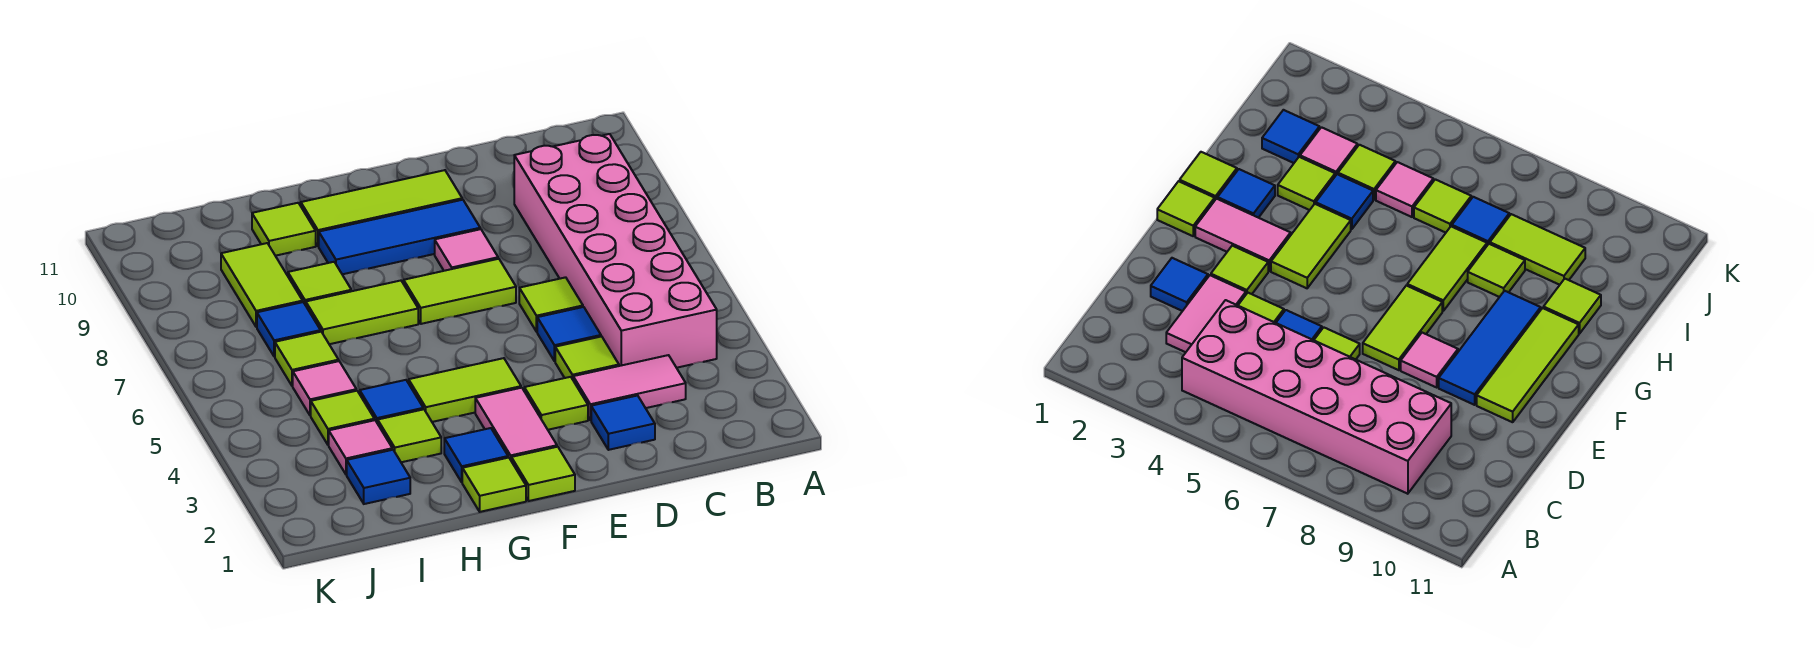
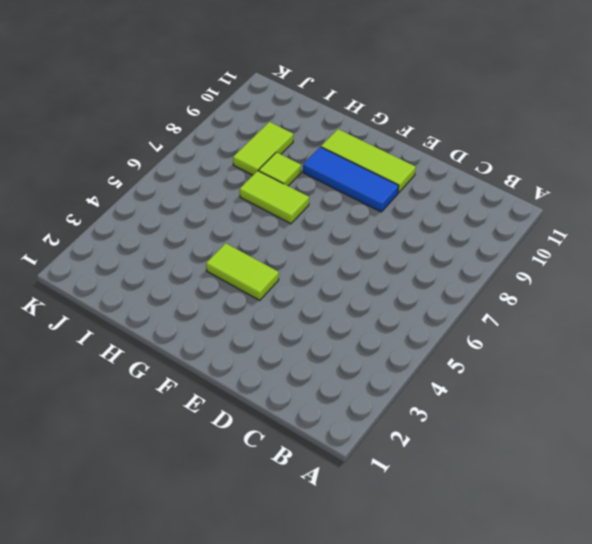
none -> pink 2x6 brick [514,134,717,368]
none -> pink 1x2 tile [573,355,686,420]
none -> blue 1x1 tile [591,396,655,450]

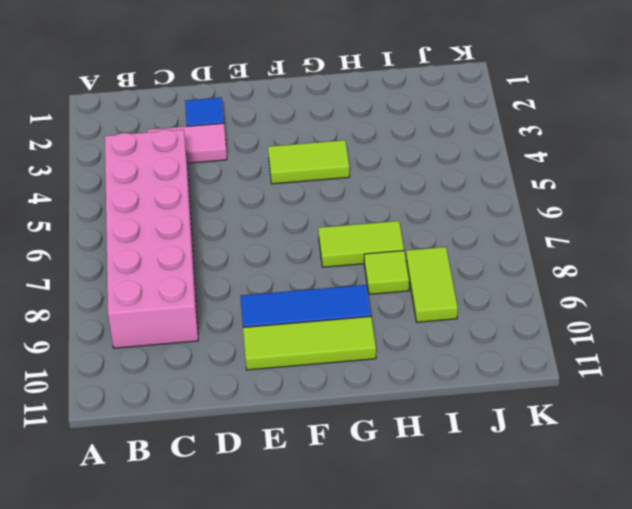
none -> lime 1x1 tile [555,336,619,379]
none -> blue 1x1 tile [537,307,601,361]
none -> lime 1x1 tile [519,277,583,332]

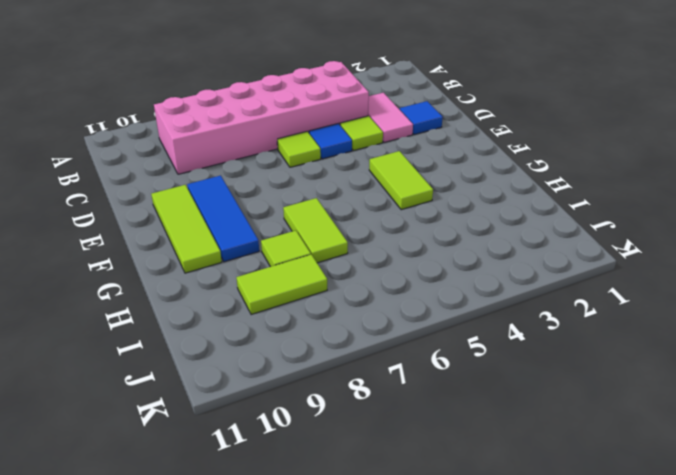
none -> lime 1x1 tile [524,377,588,430]
none -> lime 1x2 tile [404,259,516,324]
none -> pink 1x1 tile [435,229,498,271]

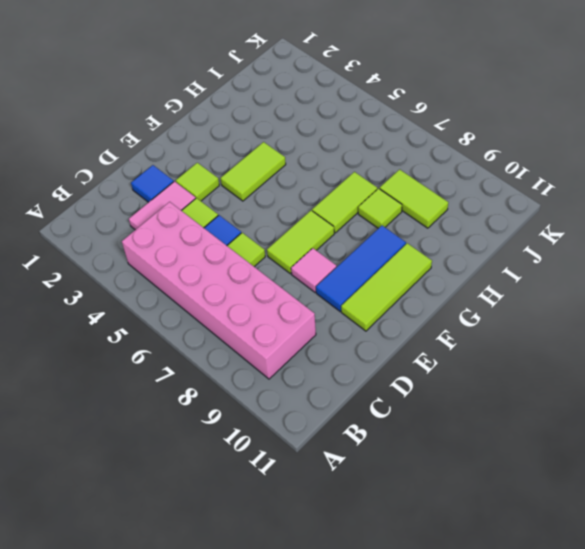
none -> lime 1x1 tile [511,447,575,501]
none -> pink 1x2 tile [475,388,557,460]
none -> lime 1x1 tile [462,458,526,512]

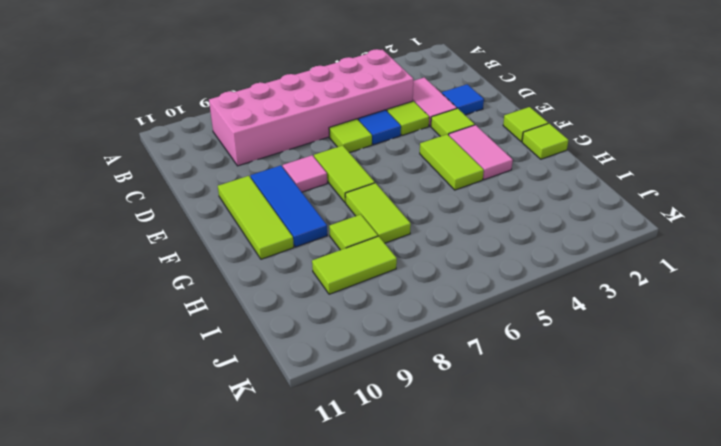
pink 1x2 tile [449,125,513,180] -> pink 1x2 tile turned to [475,388,557,460]
none -> blue 1x1 tile [444,428,508,482]
none -> lime 1x1 tile [378,409,441,462]
none -> blue 1x1 tile [360,380,423,424]

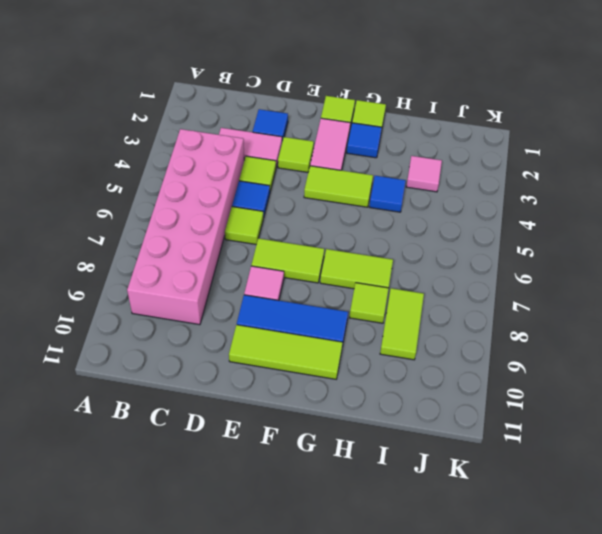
none -> lime 1x1 tile [378,409,441,462]
none -> lime 1x1 tile [252,203,316,256]
none -> blue 1x1 tile [347,450,410,504]

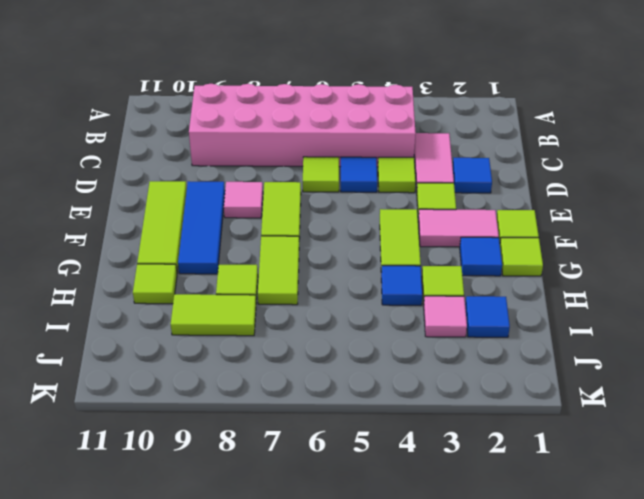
none -> lime 1x1 tile [311,391,374,445]
none -> pink 1x1 tile [293,361,356,415]
none -> lime 1x1 tile [275,332,339,386]

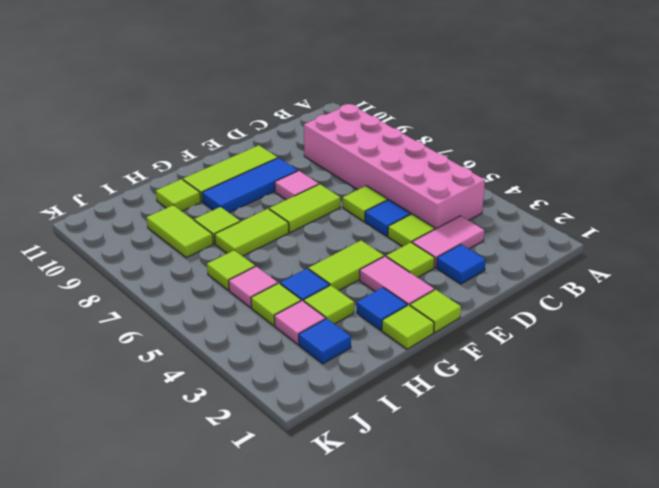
none -> blue 1x1 tile [257,302,321,356]

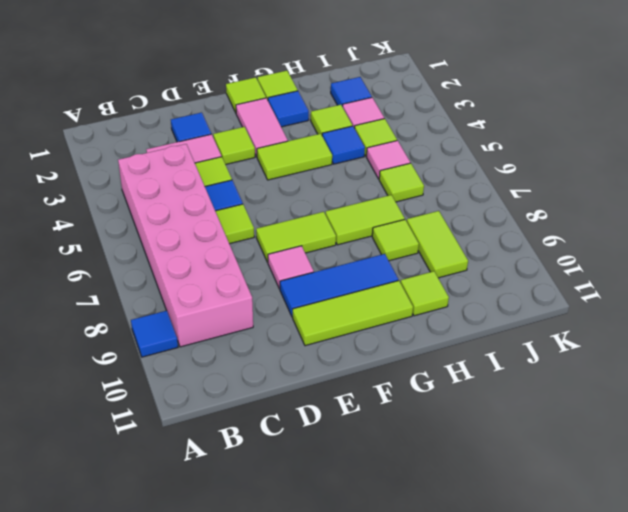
blue 1x1 tile [131,310,178,357] -> blue 1x1 tile moved to [257,302,321,356]

